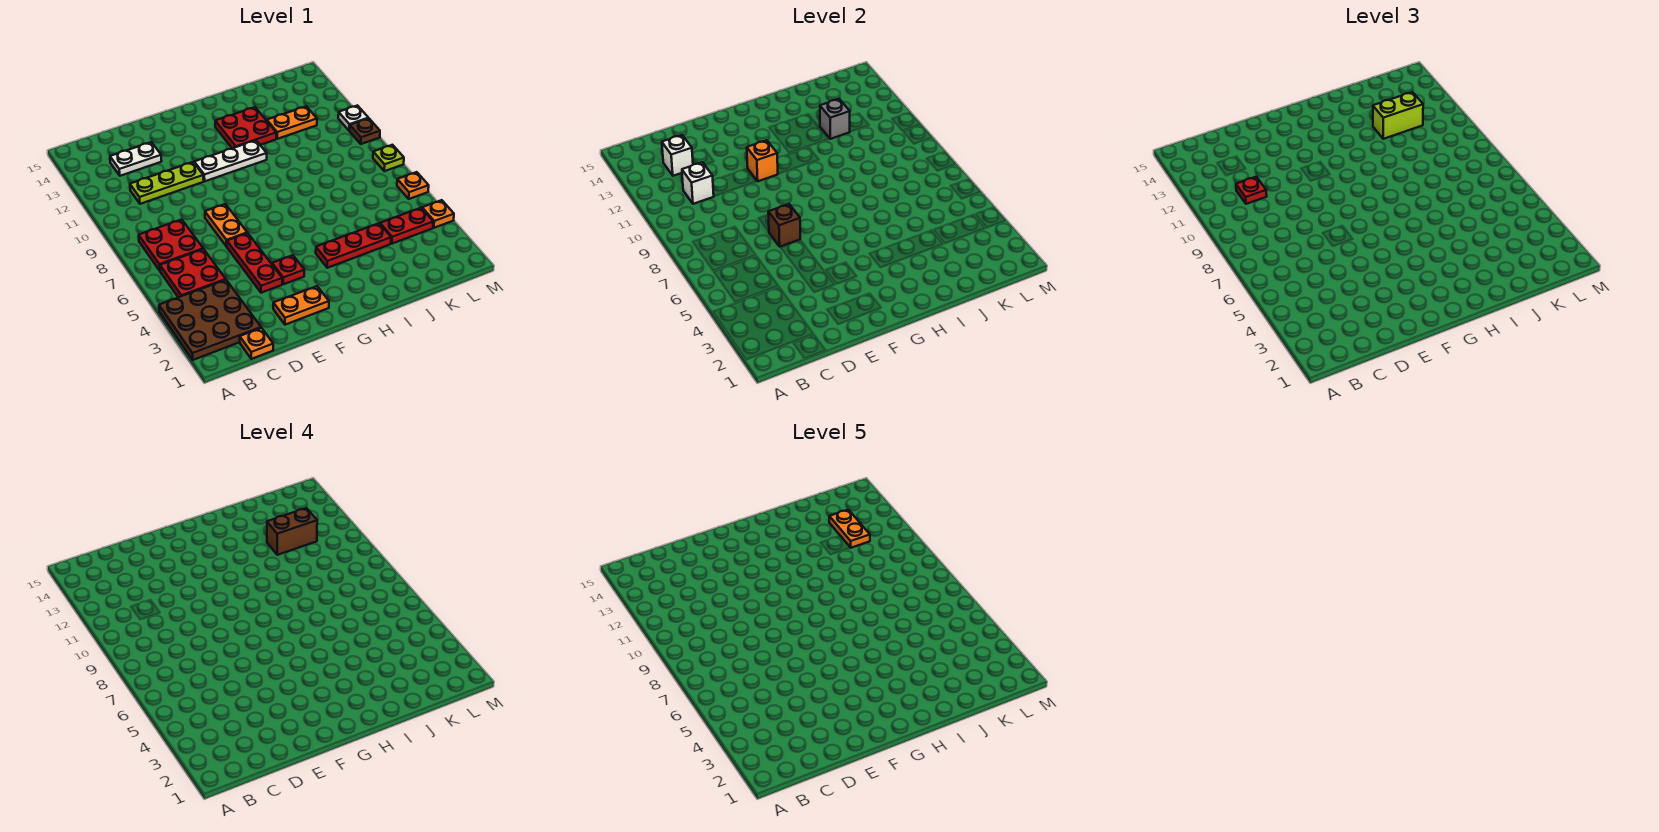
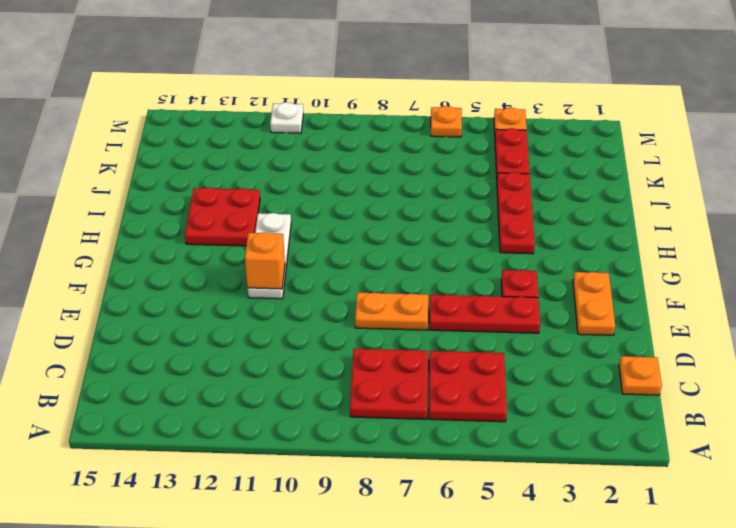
none -> brown 3x3 plate [159,280,261,360]
none -> lime 1x3 plate [130,162,204,204]
none -> white 1x2 plate [110,142,162,176]

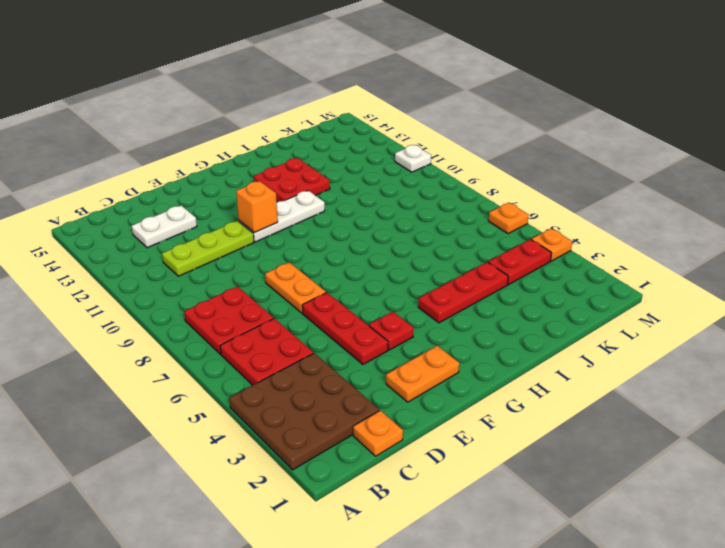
none -> orange 1x2 plate [267,106,317,139]
none -> lime 1x1 plate [373,145,404,171]
none -> brown 1x1 plate [350,118,380,144]

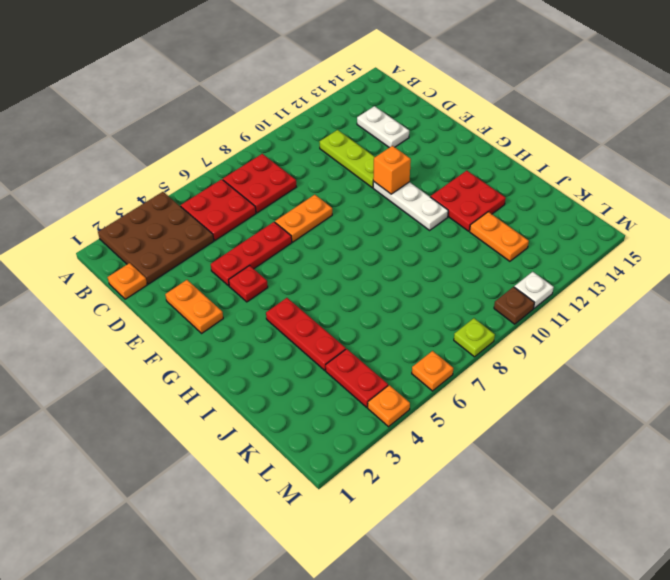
none -> white 1x1 brick [682,162,714,204]
none -> white 1x1 brick [662,135,693,176]
none -> brown 1x1 brick [768,204,800,247]

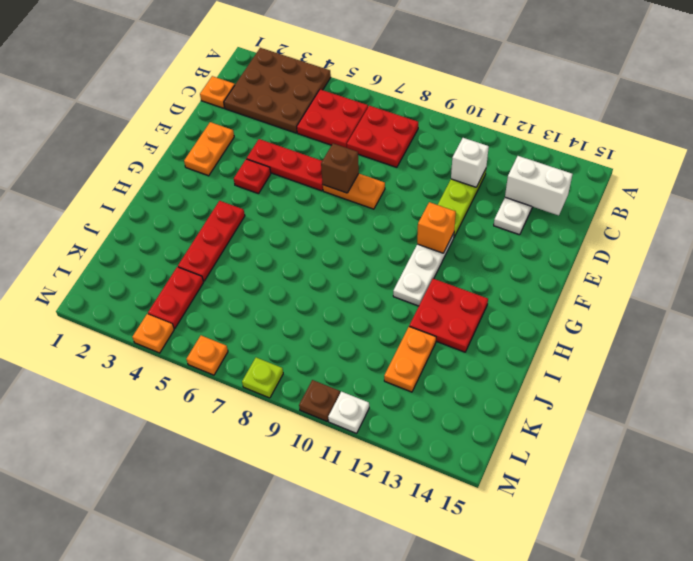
white 1x2 brick [505,156,572,215] -> white 1x1 brick [662,135,693,176]
none -> grey 1x1 brick [820,99,850,139]
none -> red 1x1 plate [1236,177,1267,204]
none -> lime 1x2 brick [1373,92,1423,139]

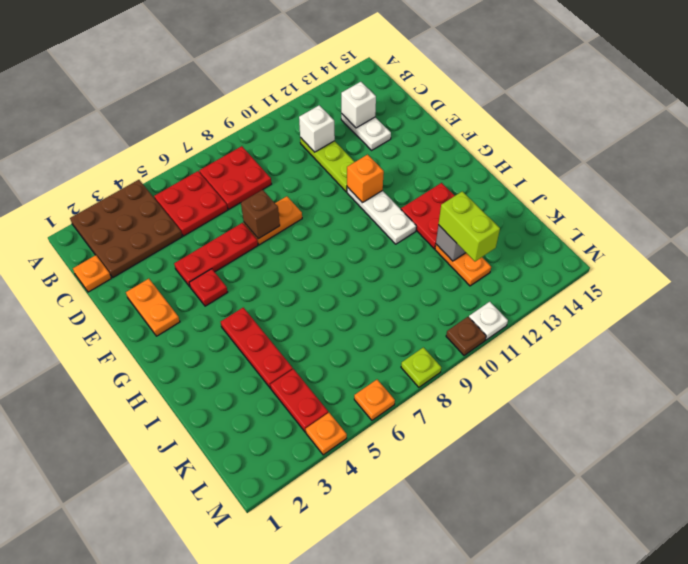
none -> red 1x1 plate [1236,177,1267,204]
none -> brown 1x2 brick [267,508,317,555]
none -> orange 1x2 plate [829,510,870,548]

